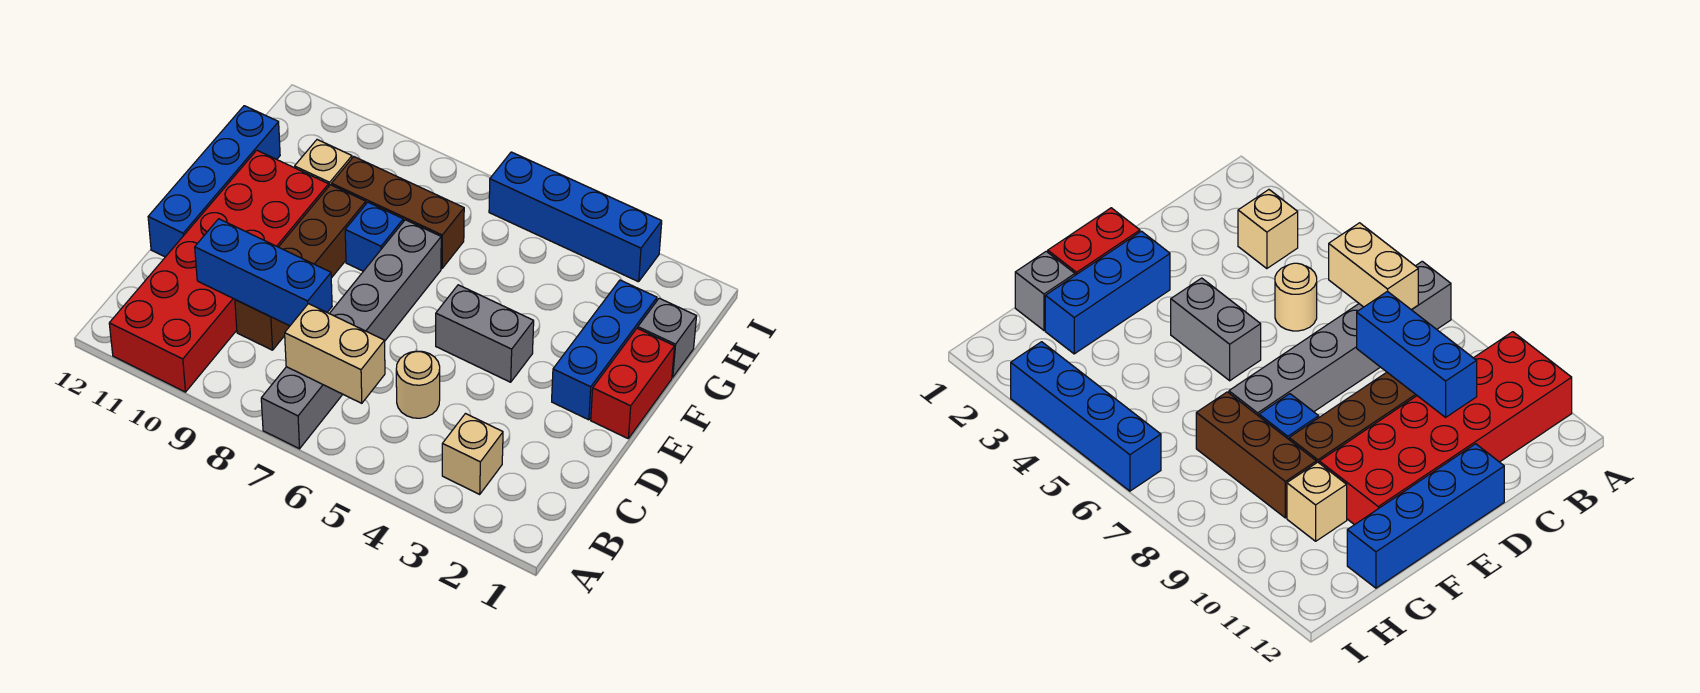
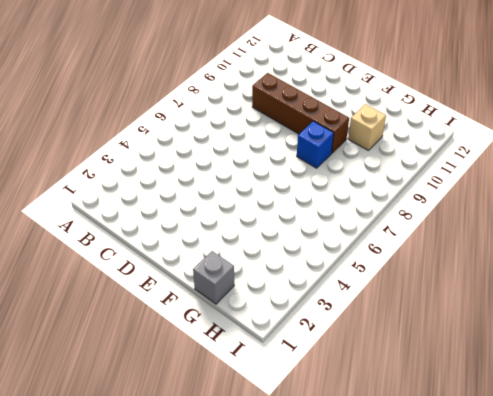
none -> grey 1x6 brick [261,220,441,449]
none -> red 2x6 brick [109,150,329,392]
none -> tan 1x1 brick [442,414,503,494]

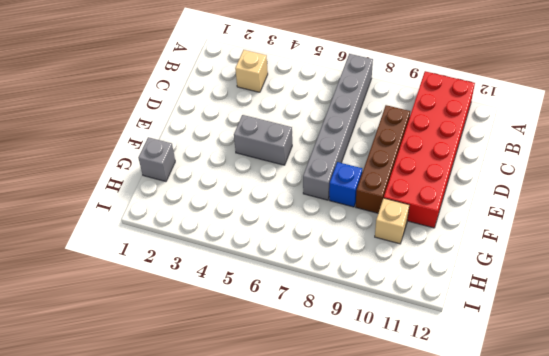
none -> tan 1x1 round brick [396,351,440,418]
none -> blue 1x4 brick [148,106,280,257]
none -> red 1x2 brick [591,328,675,438]

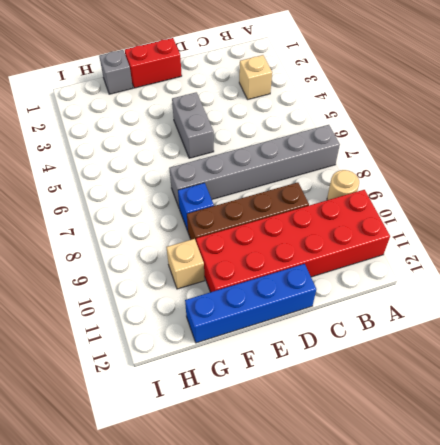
tan 1x1 round brick [327,170,359,200] -> tan 1x1 round brick moved to [396,351,440,418]
none -> blue 1x3 brick [552,280,657,420]
none -> brown 1x3 brick [332,157,464,269]
none -> blue 1x4 brick [489,152,662,282]

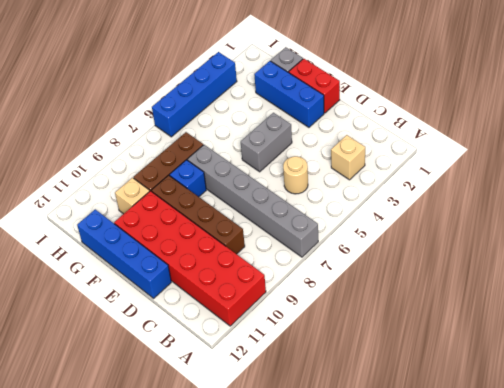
none -> tan 1x2 brick [285,304,385,403]
none -> blue 1x3 brick [195,219,332,326]

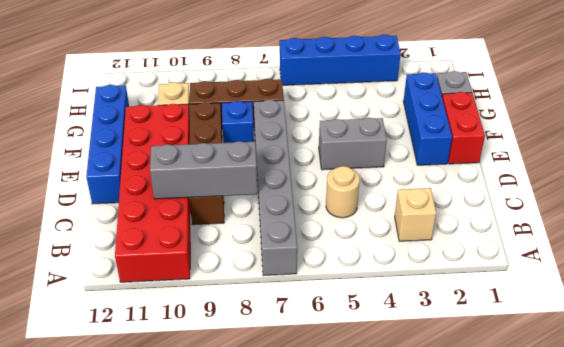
grey 1x3 brick [150,141,257,199] -> blue 1x3 brick [195,219,332,326]
none -> tan 1x2 brick [285,304,385,403]

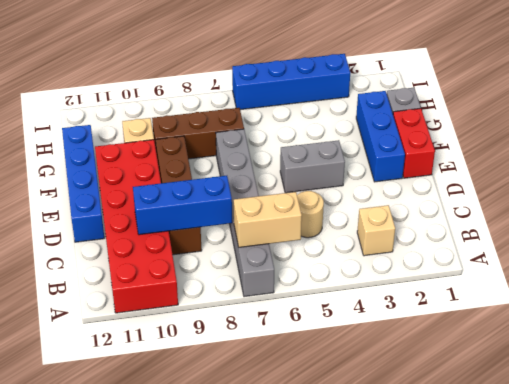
none -> blue 1x1 brick [345,202,403,271]

